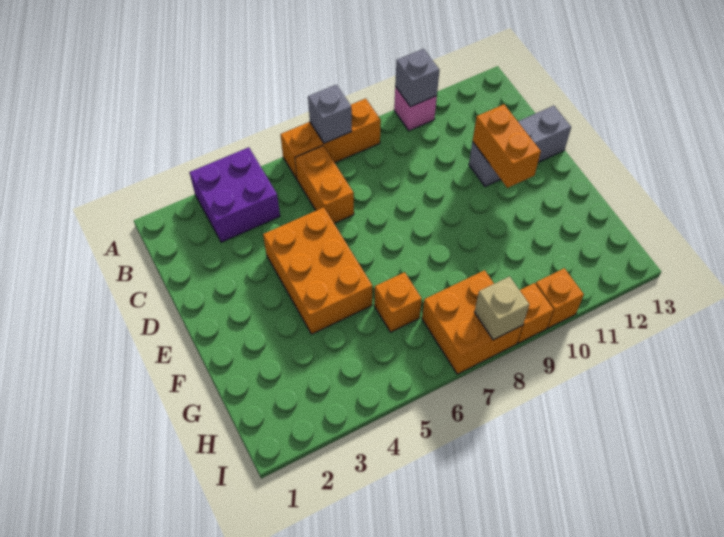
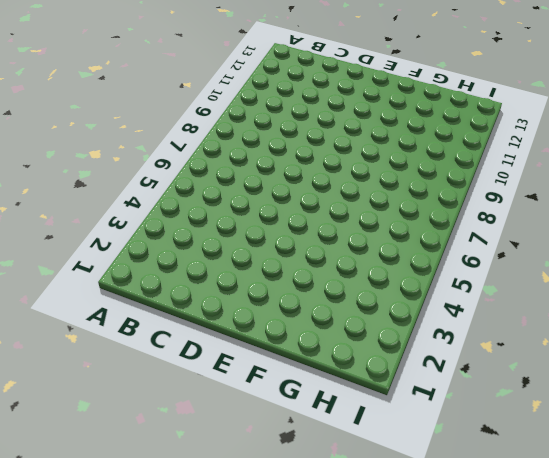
none -> purple 2x2 brick [189,147,280,242]
none -> orange 1x3 brick [281,99,381,179]
none -> pink 1x1 brick [394,86,437,131]

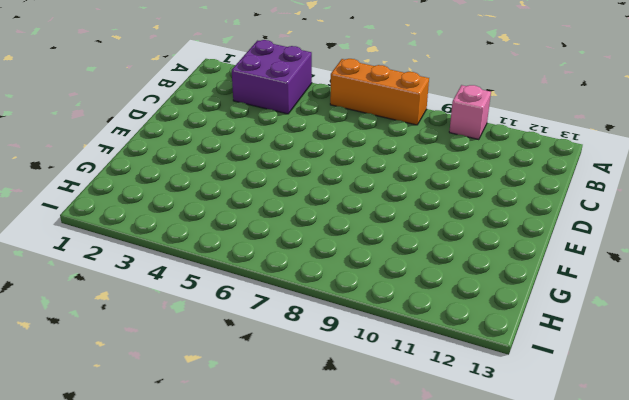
none -> orange 1x2 brick [295,146,354,223]
none -> orange 2x3 brick [263,207,372,334]
none -> grey 1x3 brick [469,106,571,187]

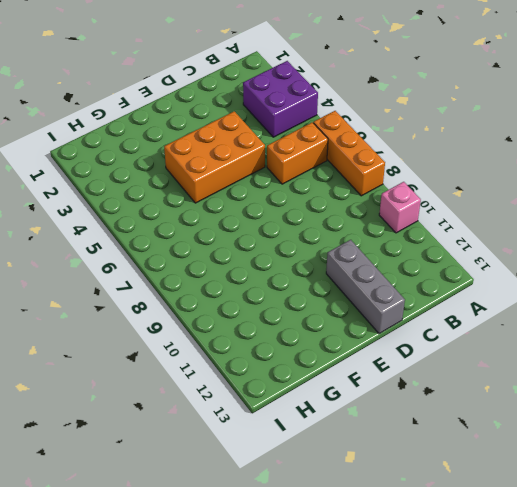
none -> orange 1x1 brick [374,272,422,332]
none -> orange 2x2 brick [422,270,523,374]
none -> orange 1x1 brick [517,283,554,343]

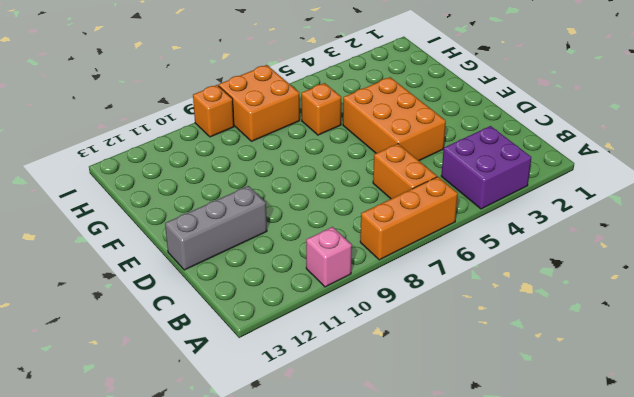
none -> orange 1x1 brick [536,268,584,328]
none -> grey 1x1 brick [308,85,352,143]
none -> grey 1x1 brick [395,49,439,107]

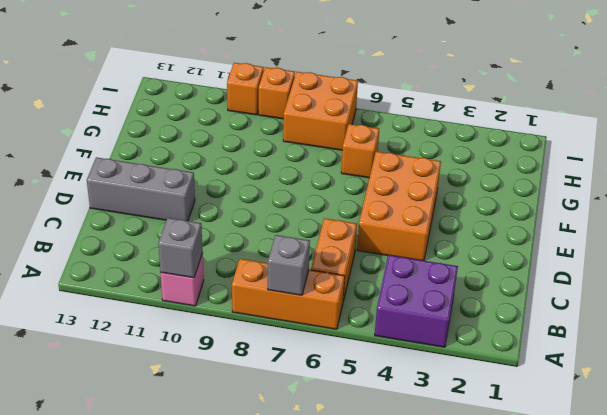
none -> orange 1x2 brick [473,104,541,188]
none -> tan 1x1 brick [475,276,529,340]

